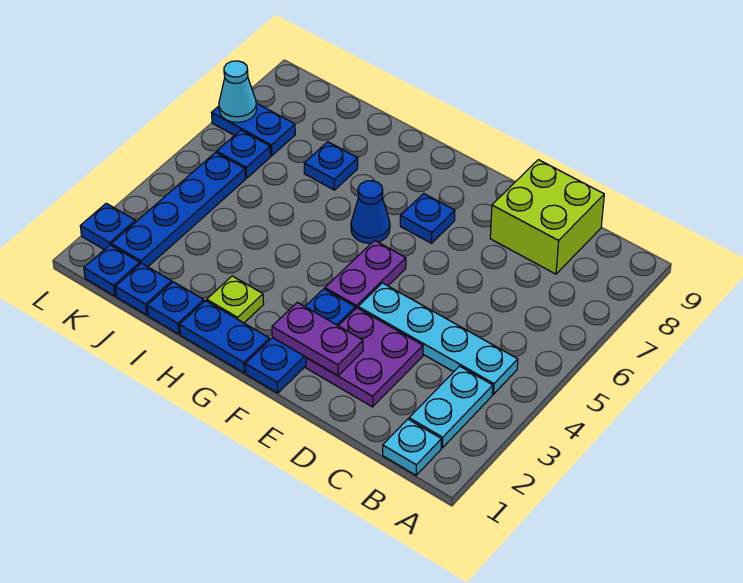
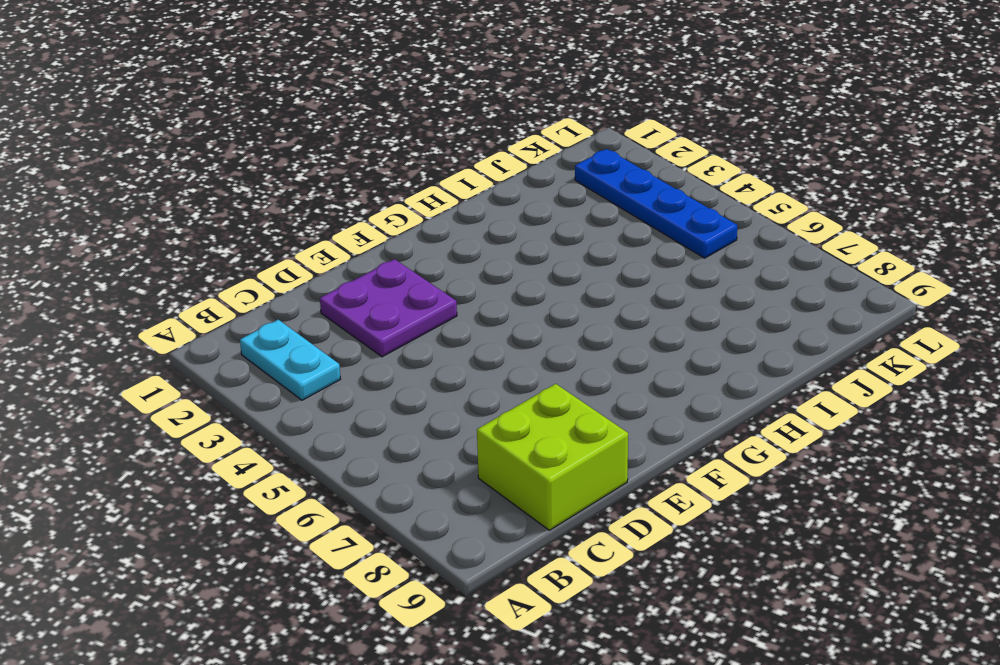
none -> cyan 1x1 plate [383,419,441,475]
none -> cyan 1x4 plate [358,283,518,394]
none -> blue 1x3 plate [245,289,355,393]

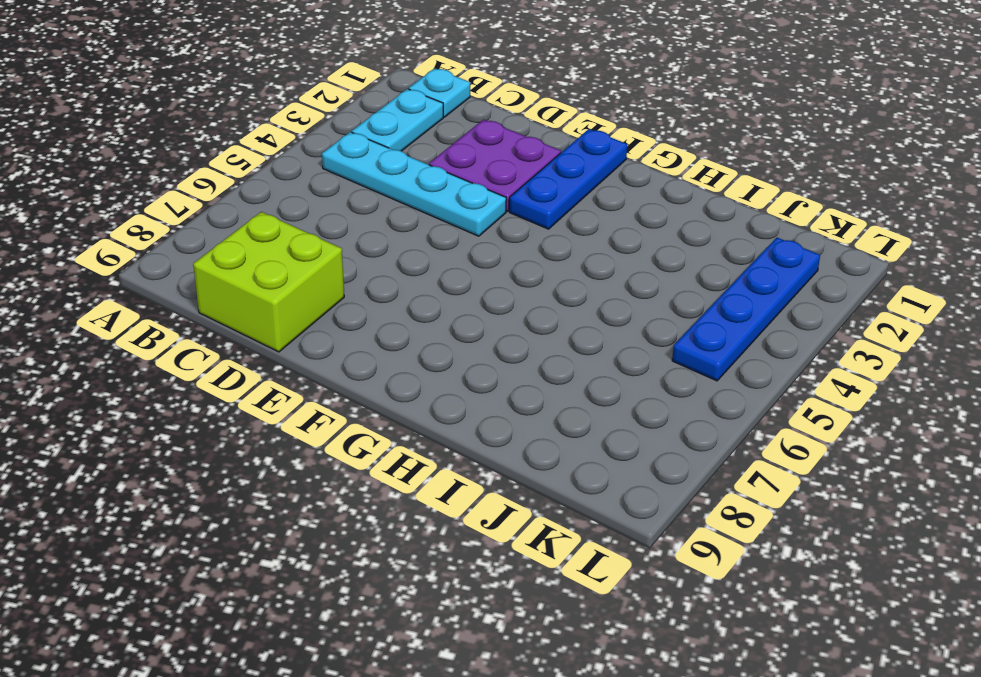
none -> purple 1x2 plate [325,240,406,309]
none -> blue 1x1 plate [400,193,455,243]
none -> blue 1x2 plate [180,301,270,373]

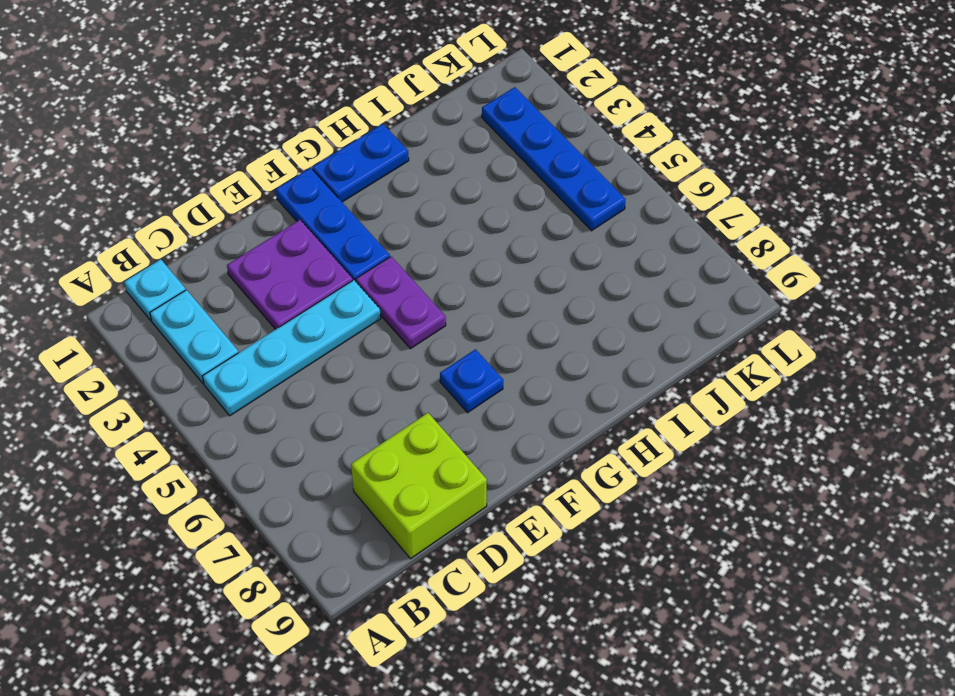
none -> blue 1x1 cone [351,181,390,243]
none -> lime 1x1 plate [207,276,264,323]
none -> blue 1x1 plate [147,282,204,334]

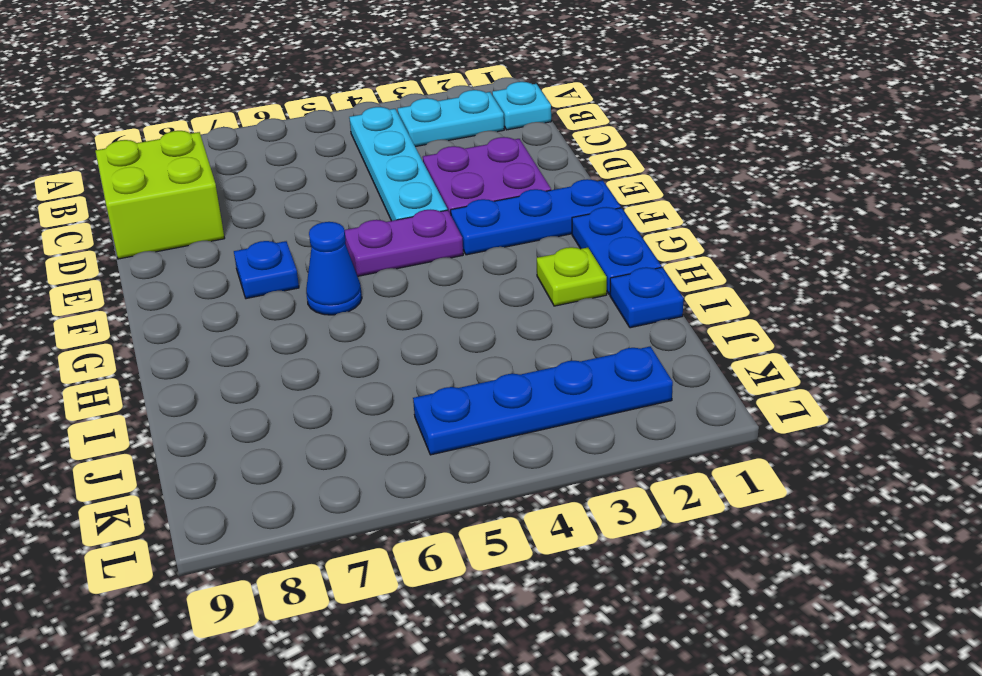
none -> blue 1x1 plate [304,142,358,190]
none -> blue 1x1 plate [115,263,172,315]
none -> blue 1x1 plate [84,245,140,296]

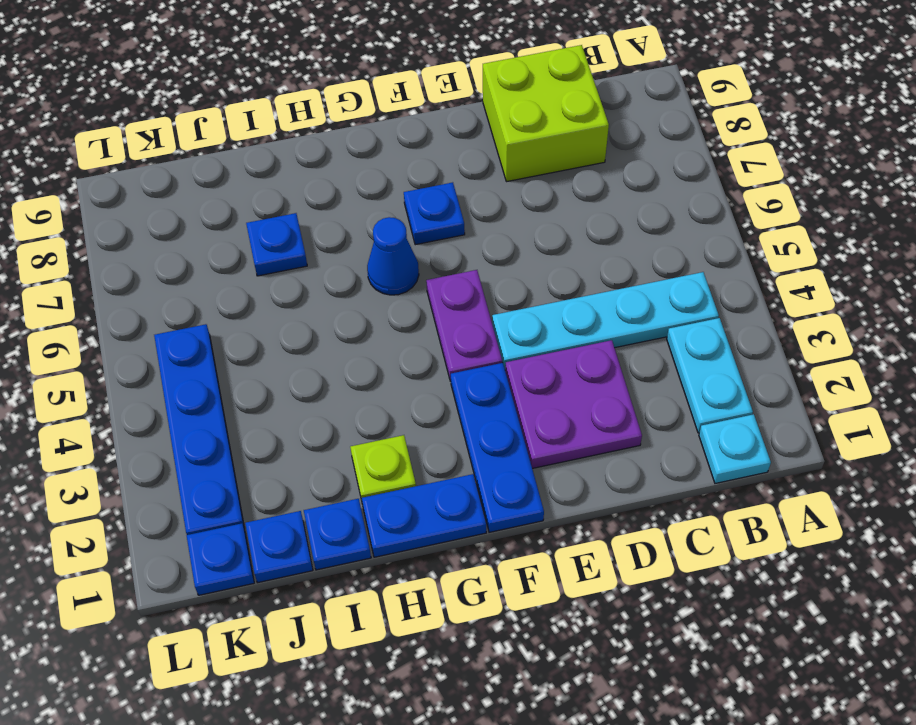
none -> blue 1x1 plate [217,130,271,178]
none -> blue 1x2 plate [212,103,295,156]
none -> blue 1x1 plate [80,203,136,250]

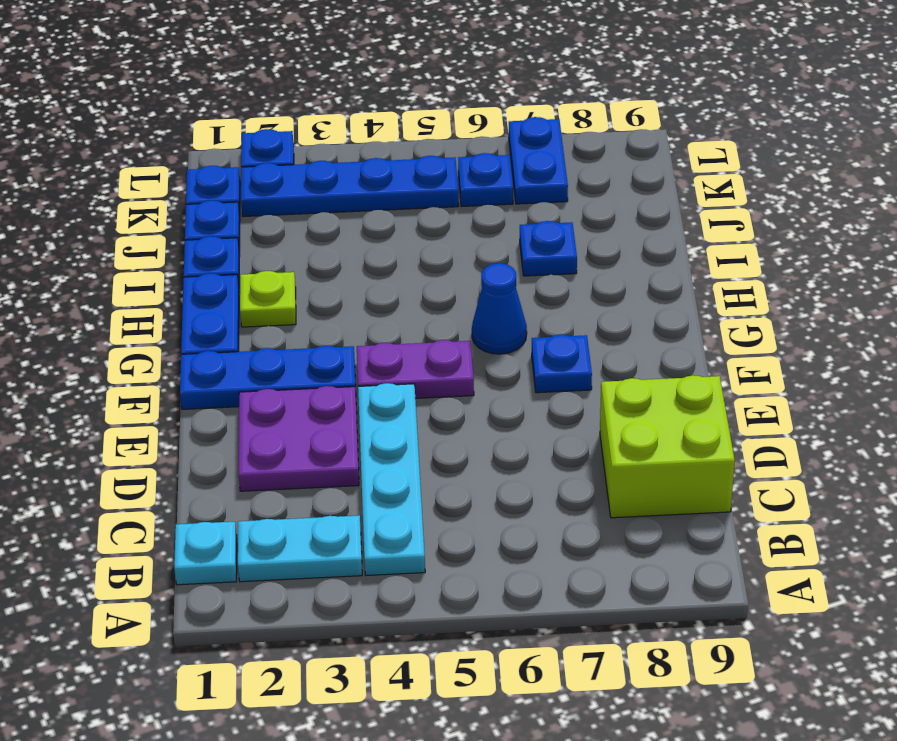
none -> purple 1x2 plate [272,302,363,376]
none -> cyan 1x1 cone [219,61,257,122]

